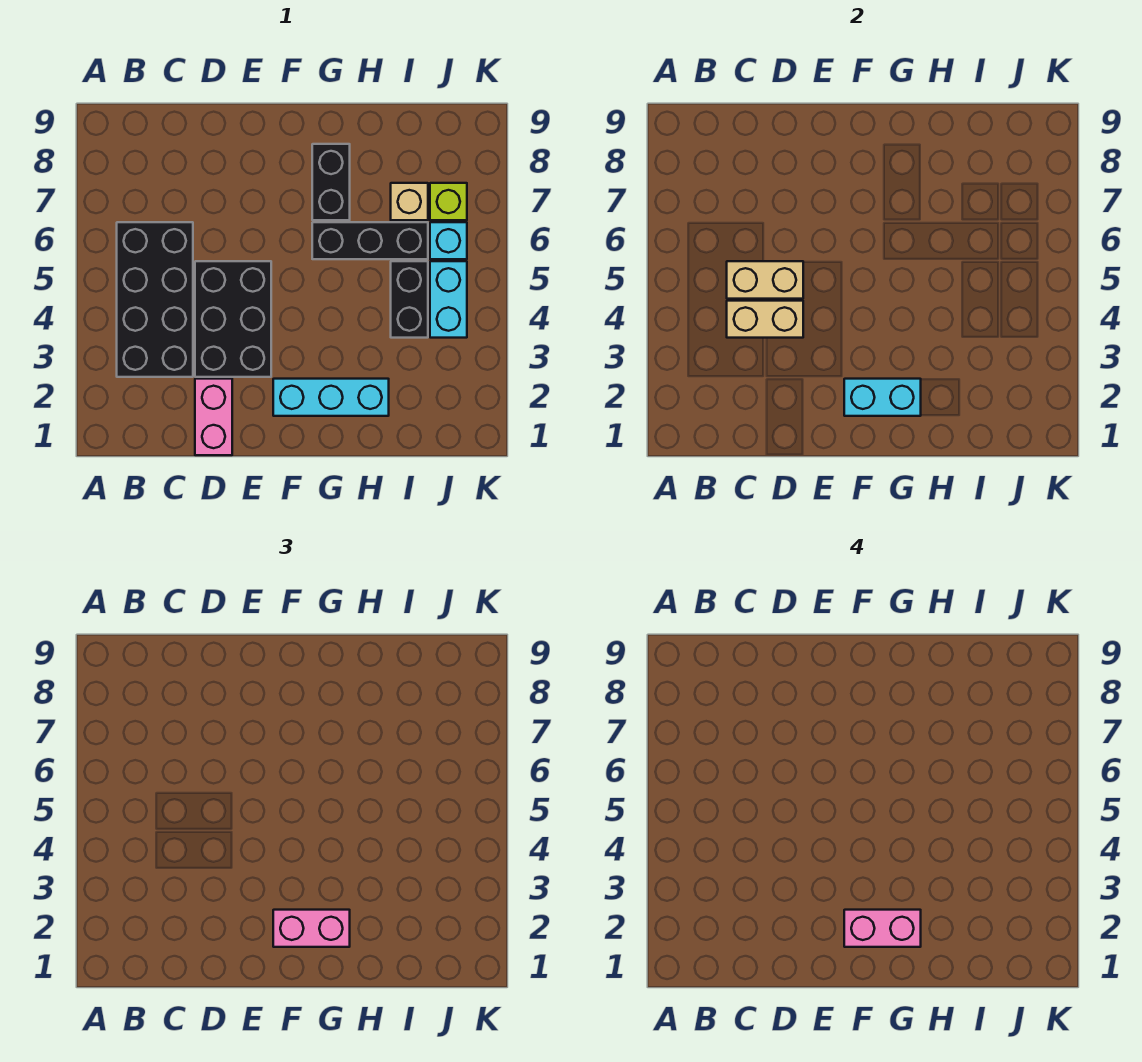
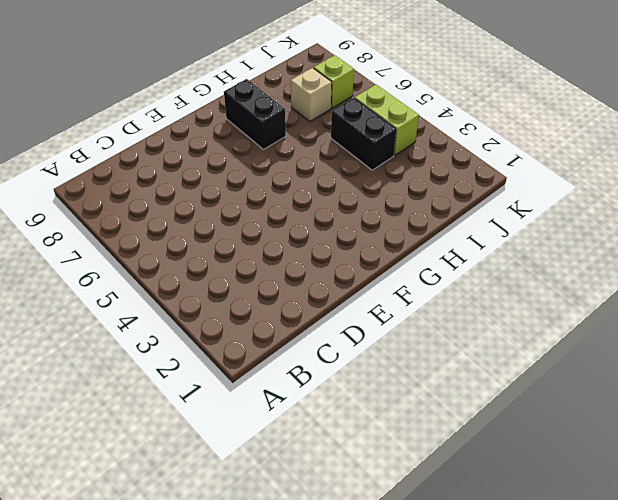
lime 1x2 brick [355,84,419,155] -> cyan 1x2 brick [430,261,467,338]
none -> black 2x4 brick [117,222,193,377]
none -> pink 1x2 brick [195,379,232,455]
none -> black 2x3 brick [195,261,271,377]

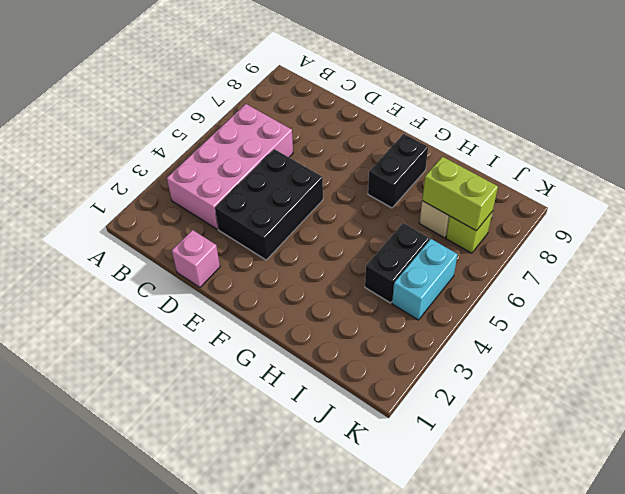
pink 2x4 brick [167,104,293,229] -> black 2x4 brick [117,222,193,377]
pink 1x1 brick [172,230,220,287] -> pink 1x2 brick [195,379,232,455]
lime 1x2 brick [422,157,498,231] -> none
none -> cyan 1x3 brick [273,379,389,416]
none -> black 1x3 brick [312,222,428,259]
none -> cyan 1x1 brick [430,222,467,259]

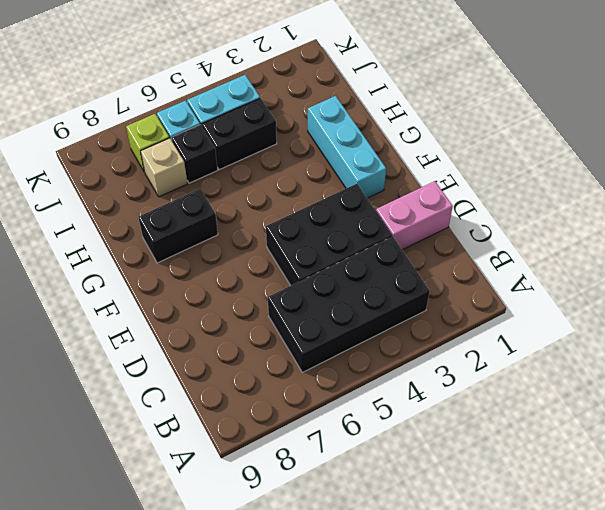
black 1x1 brick [172,125,218,183] -> black 1x3 brick [312,222,428,259]
none -> tan 1x2 brick [727,301,803,338]
none -> tan 1x2 brick [727,261,803,299]
none -> cyan 1x2 brick [844,379,921,416]

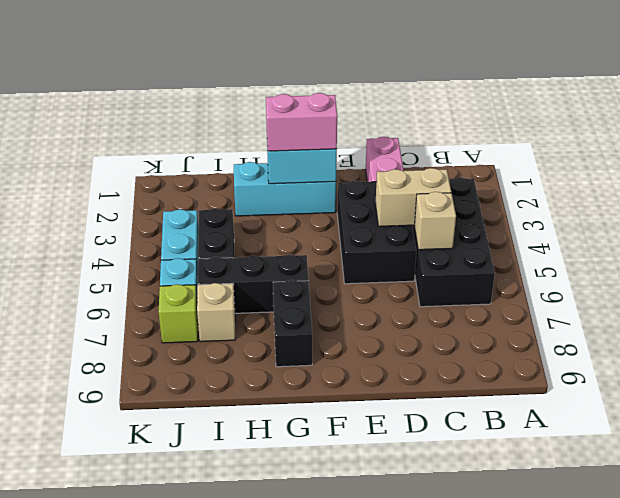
tan 1x1 brick [414,192,456,250] -> tan 1x2 brick [727,261,803,299]
none -> pink 1x2 brick [844,910,921,947]

